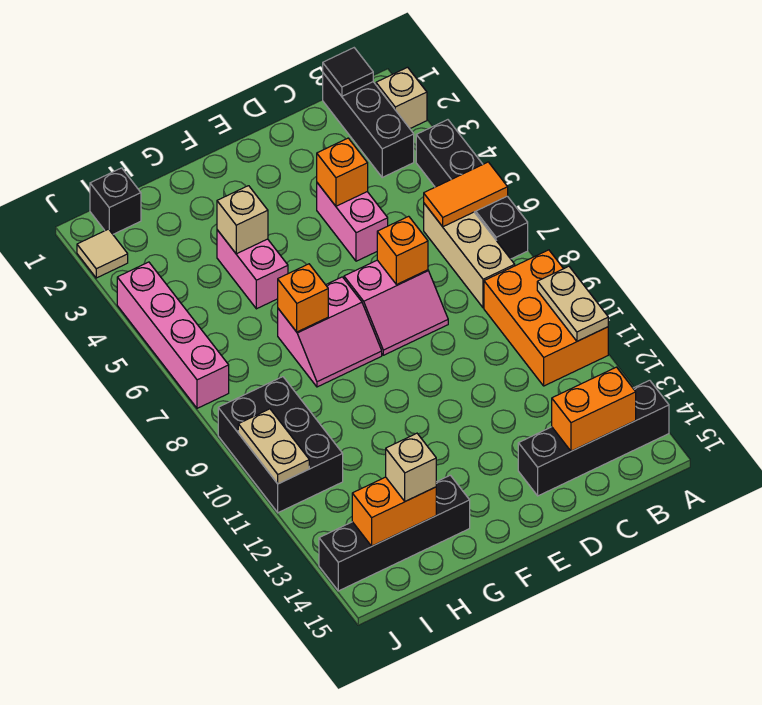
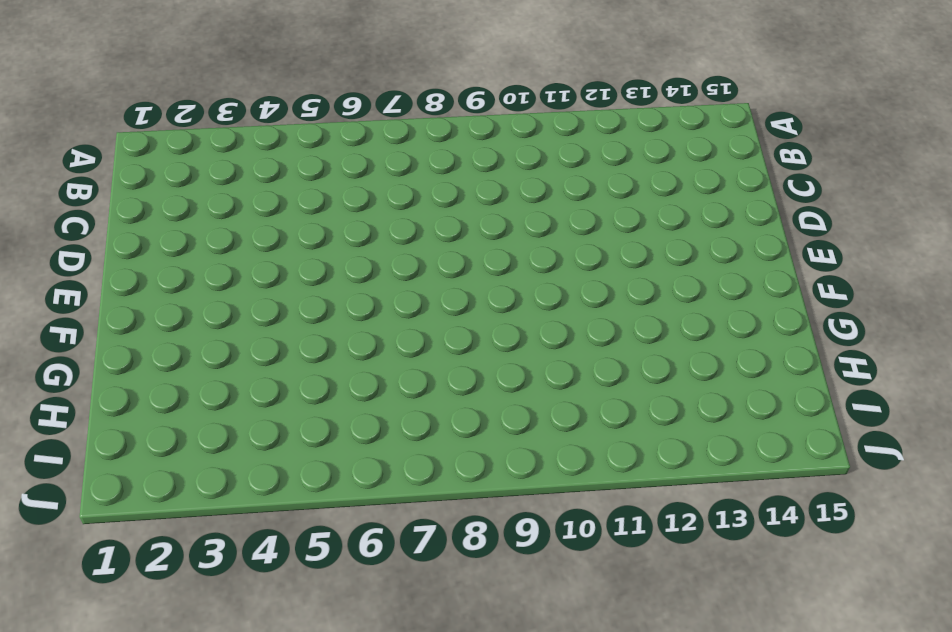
none -> tan 1x1 brick [376,67,427,128]
none -> black 1x4 brick [416,120,528,259]
none -> orange 2x3 brick [484,250,608,386]

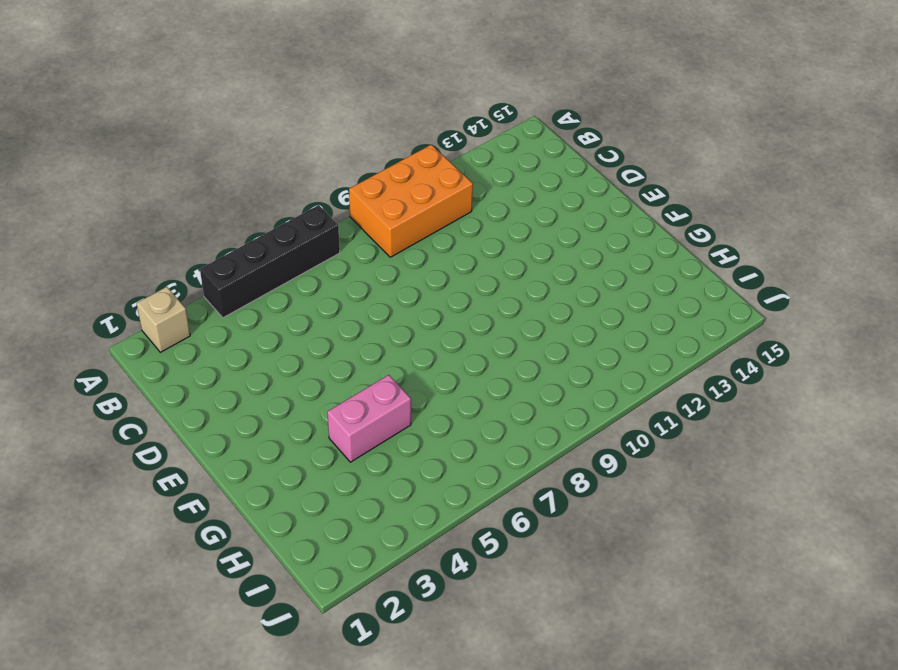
none -> black 1x4 brick [518,380,669,496]
none -> black 1x3 brick [323,73,414,177]
none -> tan 1x3 brick [424,204,515,308]

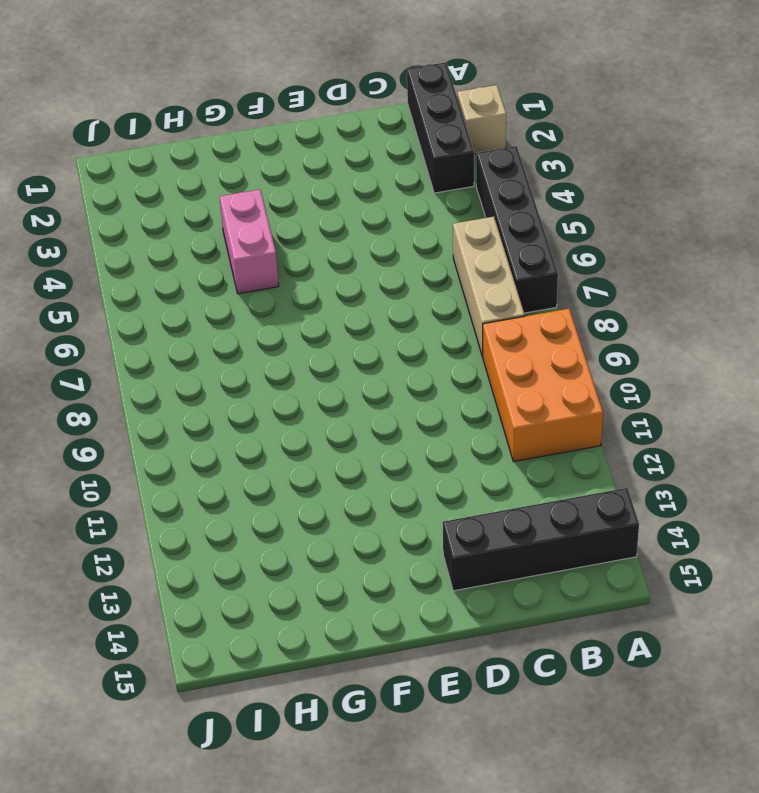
none -> pink 1x2 brick [317,183,388,261]
none -> pink 2x2 slope [344,260,448,355]
none -> pink 2x2 slope [278,277,382,387]

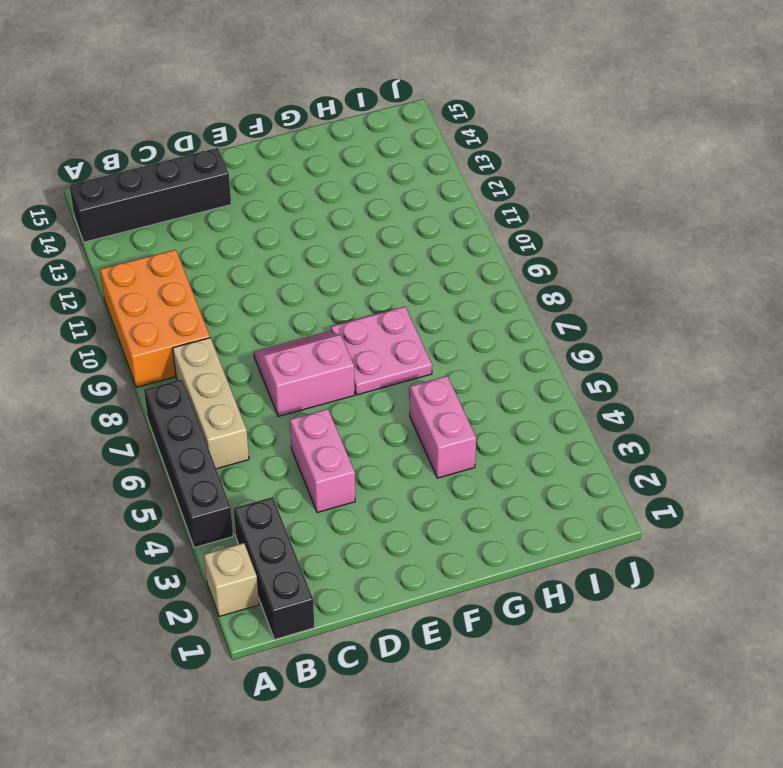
pink 2x2 plate [331,307,432,395] -> pink 2x2 slope [278,277,382,387]
none -> black 1x4 brick [319,475,470,591]
none -> black 1x1 brick [90,168,141,234]
none -> black 2x3 brick [218,377,343,513]

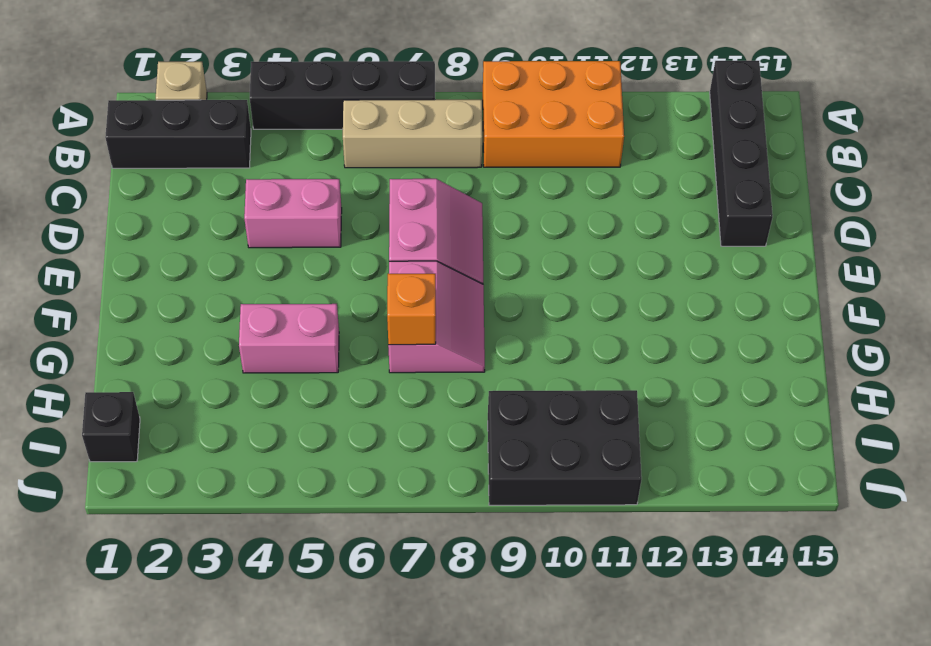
none -> black 1x4 brick [319,475,470,591]
none -> tan 1x1 tile [77,229,128,278]
none -> pink 1x4 brick [117,262,229,408]

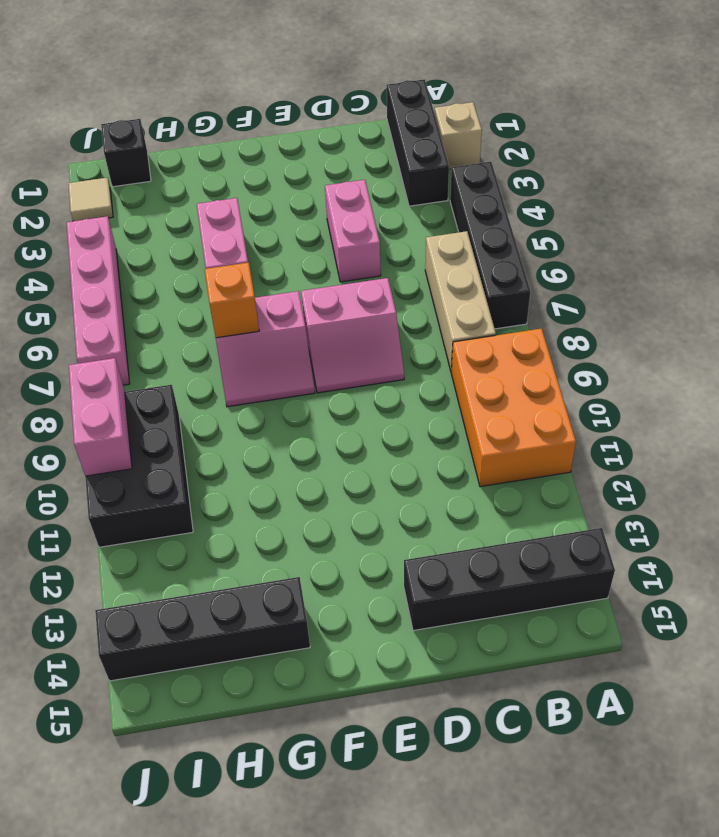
pink 1x2 brick [69,358,132,476] -> tan 1x2 plate [238,409,309,484]
none -> orange 1x2 tile [424,162,508,227]
none -> tan 1x2 plate [537,266,608,341]
none -> black 1x1 tile [323,48,373,96]

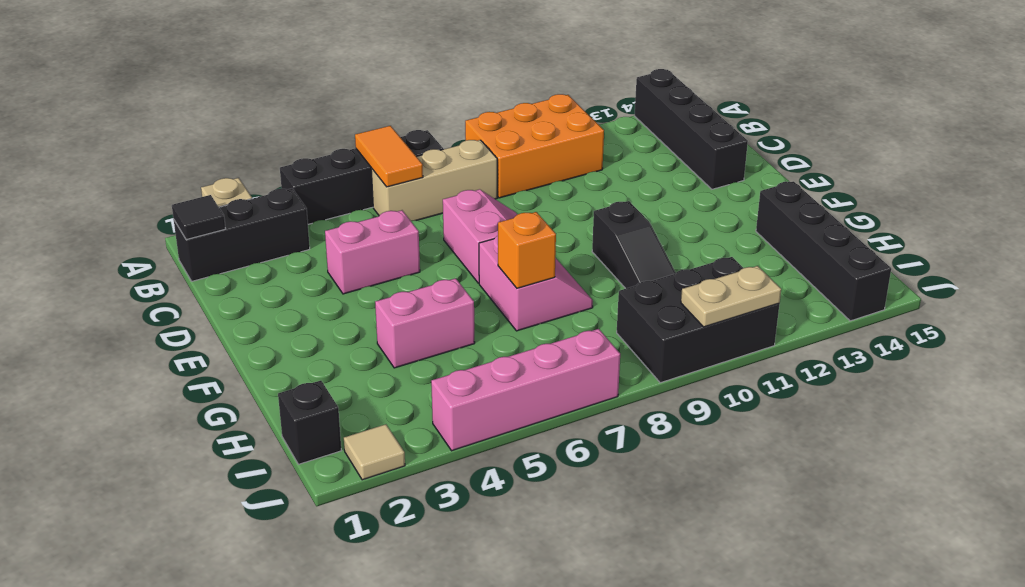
black 1x3 slope [592,201,676,289] -> none
none -> tan 1x2 plate [537,266,608,341]
none -> orange 1x2 brick [552,367,636,451]
none -> orange 1x1 brick [317,138,368,206]

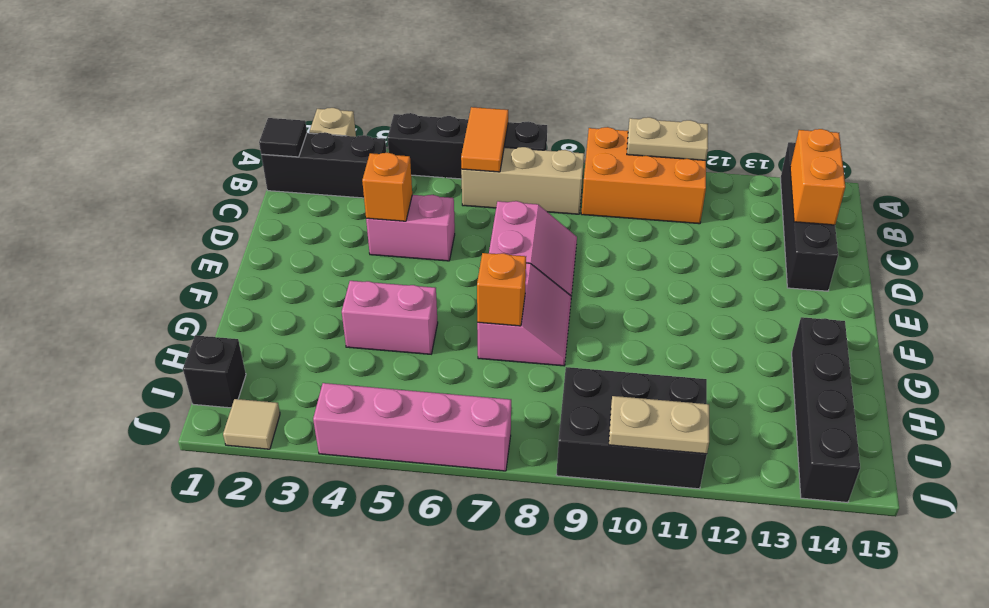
none -> orange 1x1 brick [377,216,428,285]
none -> tan 1x1 brick [217,186,268,254]
none -> orange 1x2 brick [352,477,436,546]

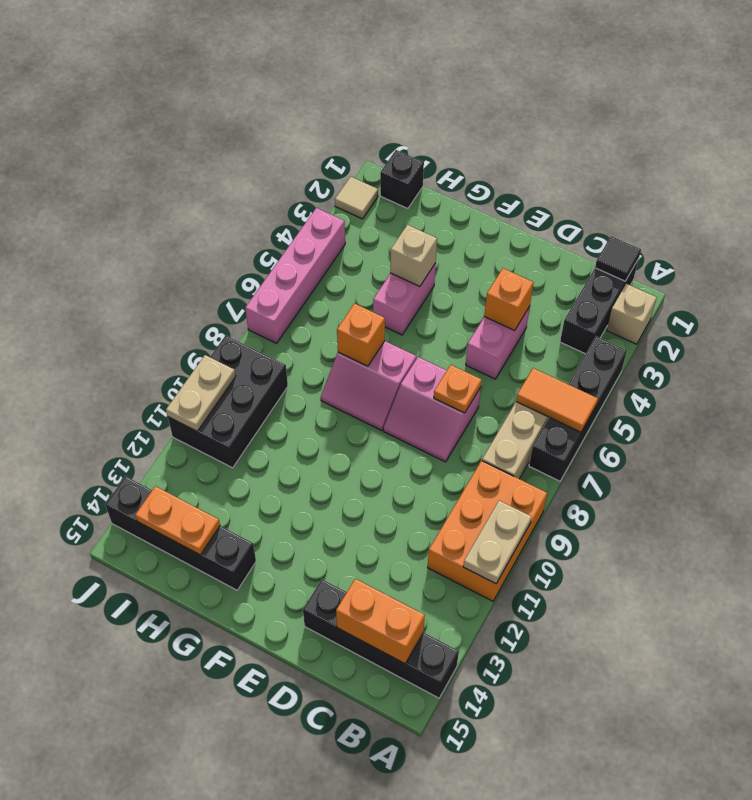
orange 1x1 plate [434,365,482,413] -> orange 1x1 brick [377,216,428,285]
orange 1x2 plate [135,486,220,555] -> orange 1x2 brick [352,477,436,546]
none -> tan 1x1 brick [386,433,436,501]

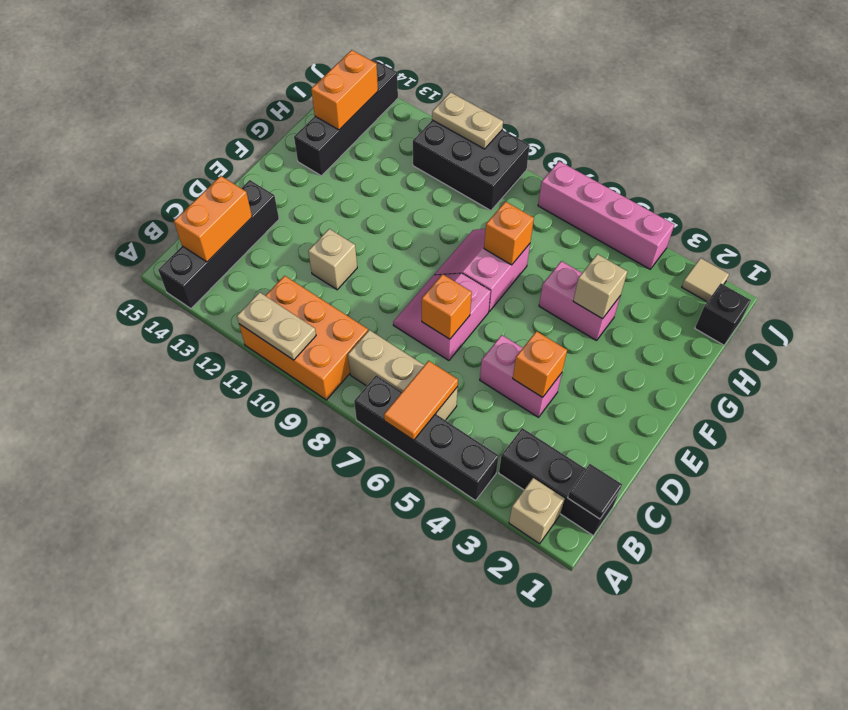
tan 1x1 brick [308,229,357,290] -> tan 1x1 brick moved to [386,433,436,501]

